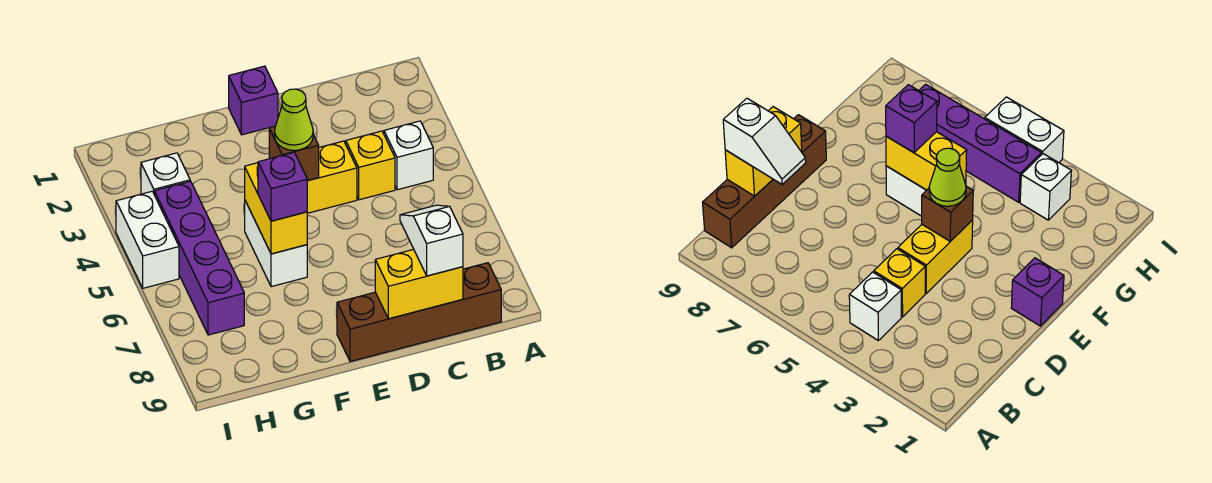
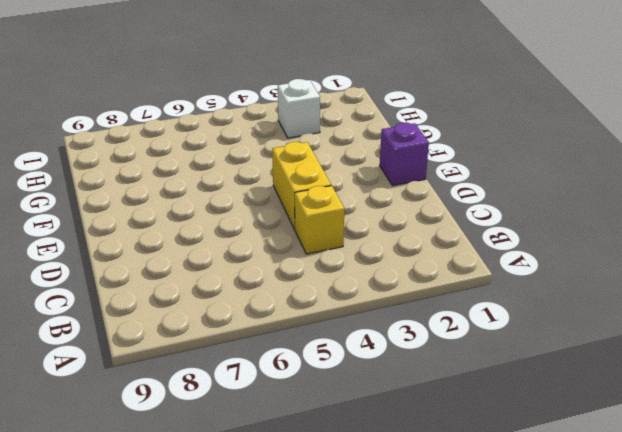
none -> white 1x1 brick [384,121,433,190]
none -> brown 1x4 brick [337,263,501,362]
none -> white 1x2 brick [245,201,307,287]

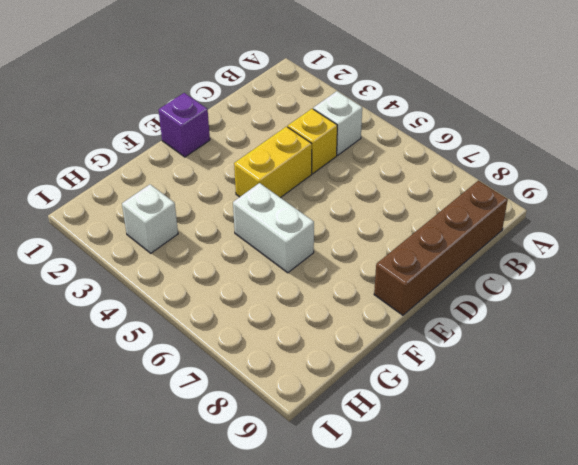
none -> purple 1x4 brick [154,181,244,335]
none -> white 1x2 brick [116,191,179,288]
none -> yellow 1x2 brick [375,249,463,319]

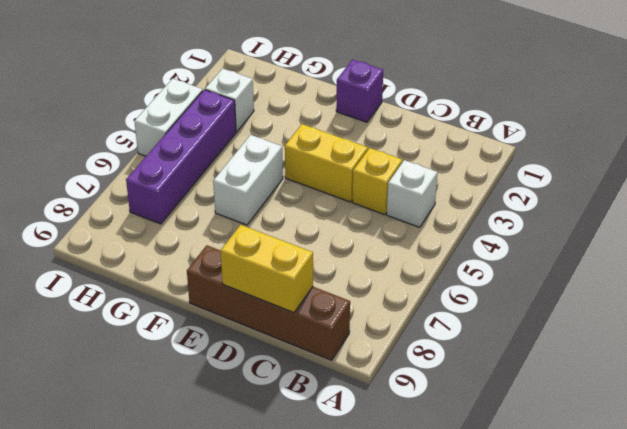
none -> brown 1x1 brick [269,126,319,181]
none -> yellow 1x2 brick [245,163,307,254]
none -> white 1x2 slope [400,205,463,276]

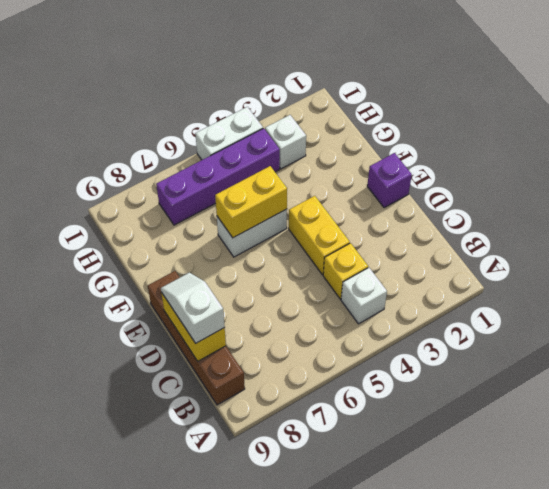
white 1x2 slope [161,273,225,343] -> white 1x2 slope turned to [400,205,463,276]
none -> brown 1x1 brick [269,126,319,181]
none -> lime 1x1 cone [275,89,313,150]
none -> purple 1x1 brick [258,152,307,221]

